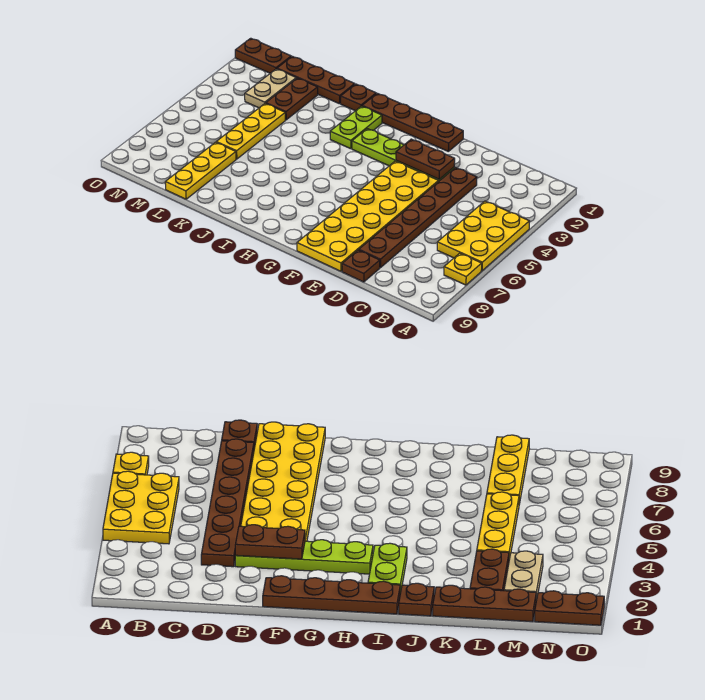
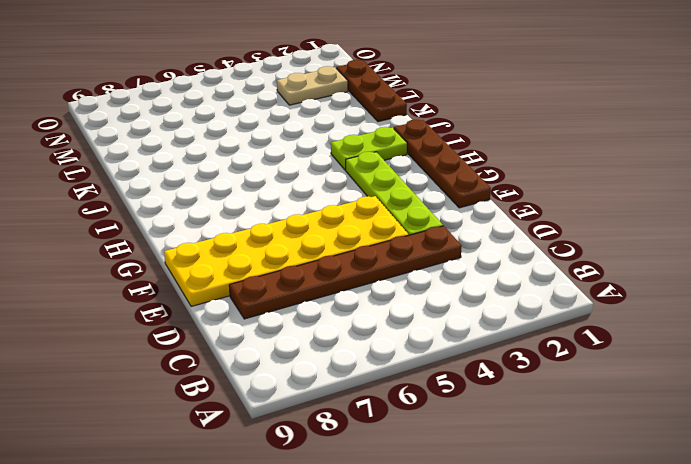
none -> yellow 2x3 plate [437,201,529,271]
none -> yellow 1x1 plate [444,253,482,285]
none -> brown 1x1 plate [342,250,380,282]

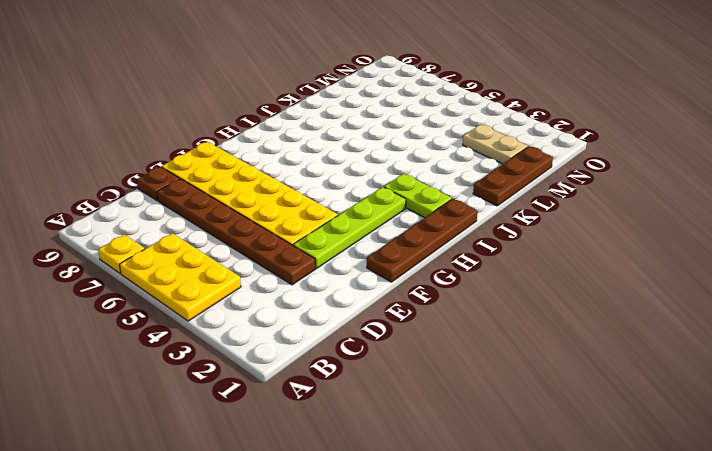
none -> brown 1x1 plate [341,84,376,111]
none -> brown 1x2 plate [266,78,318,120]
none -> yellow 1x3 plate [216,104,285,159]

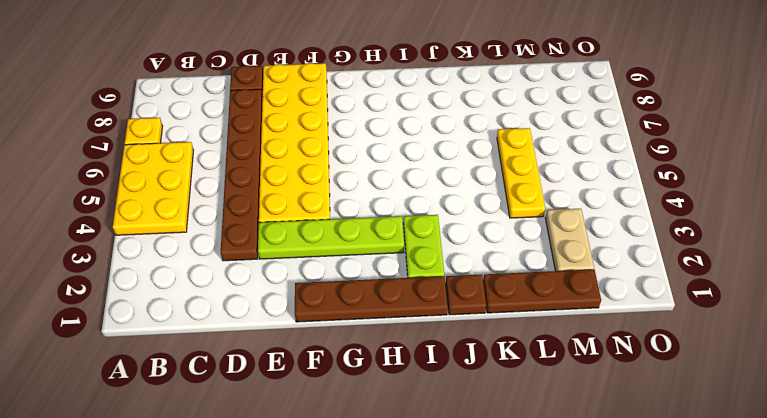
none -> brown 1x2 plate [266,78,318,120]
none -> yellow 1x3 plate [165,142,236,199]
none -> brown 1x2 plate [235,38,291,73]

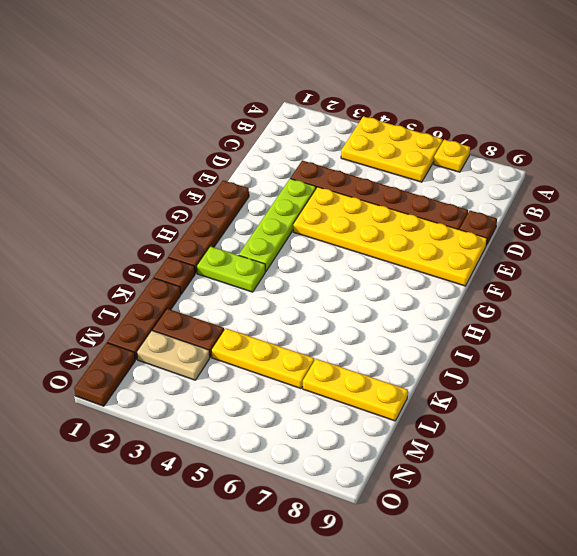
none -> brown 1x2 plate [396,139,455,179]

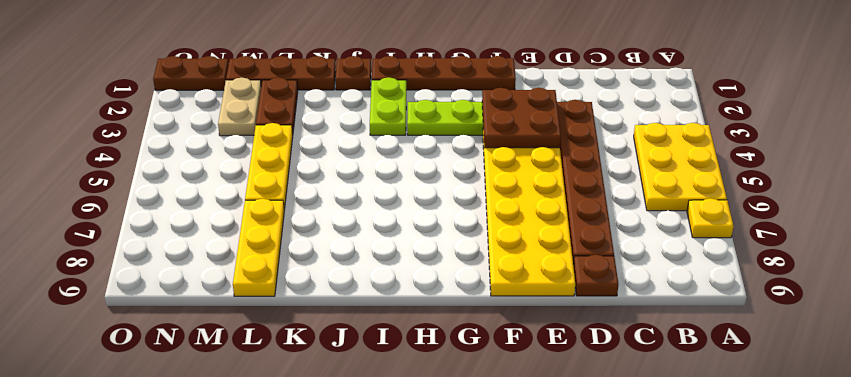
brown 2x2 plate [482,88,561,148] -> brown 1x2 plate [396,139,455,179]

